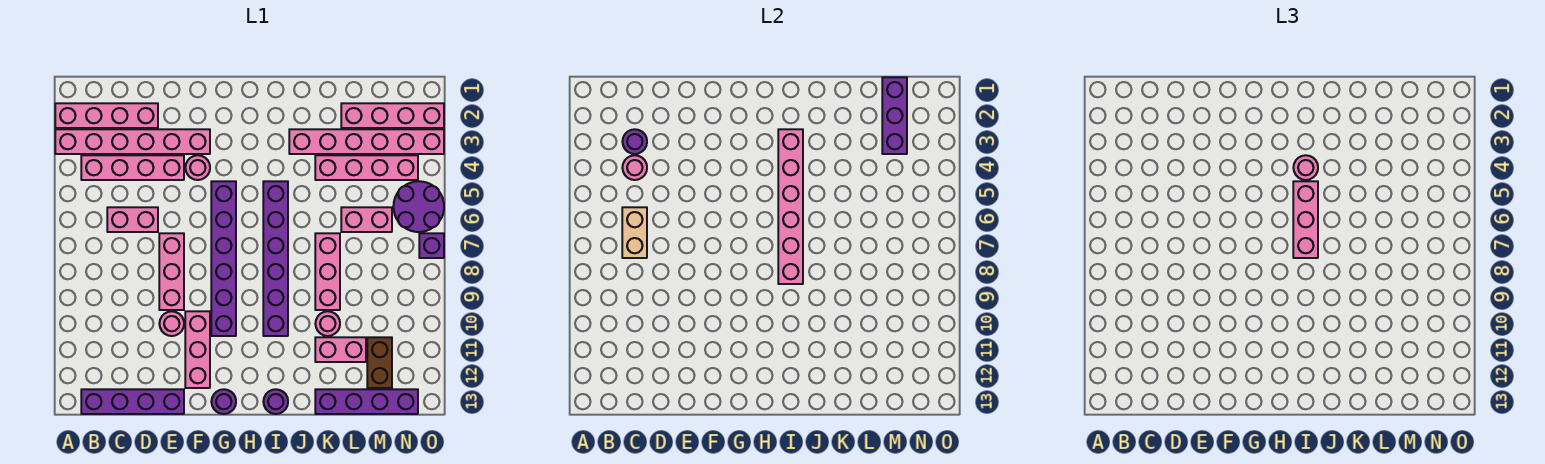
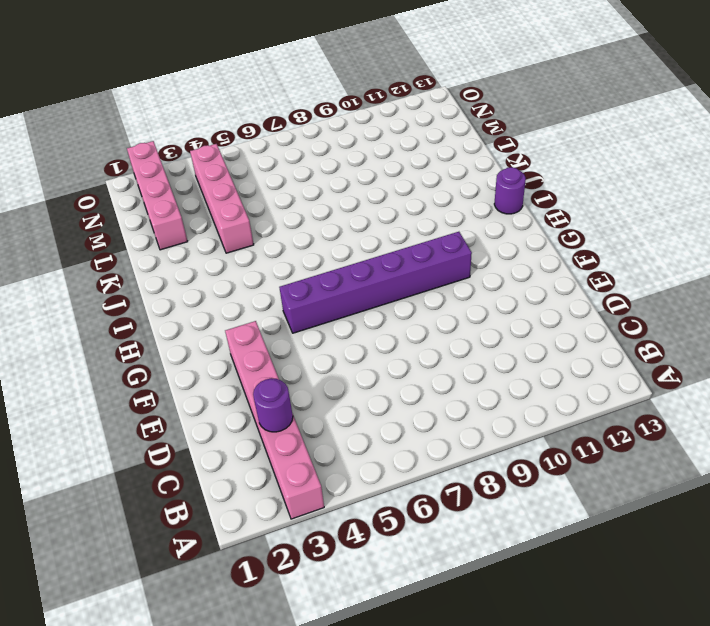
none -> pink 1x4 brick [55,103,158,128]
none -> pink 1x4 brick [81,155,184,180]
none -> purple 1x4 brick [81,389,184,414]
none -> pink 1x2 brick [107,207,158,232]

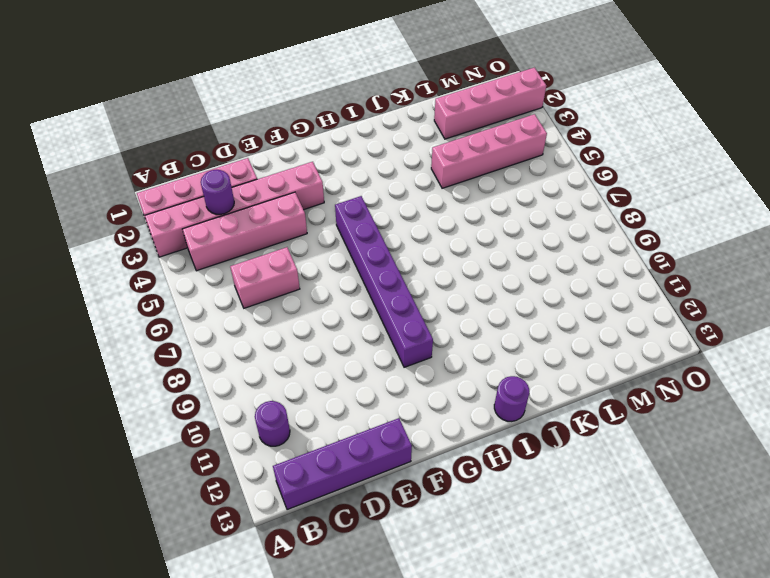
purple 1x1 round brick [255,401,290,446] -> purple 1x1 round brick moved to [211,389,236,414]
none -> pink 1x3 brick [159,233,184,310]
none -> pink 1x1 round brick [159,311,184,336]
none -> pink 1x1 round brick [185,155,210,180]
none -> pink 1x3 brick [185,311,210,388]

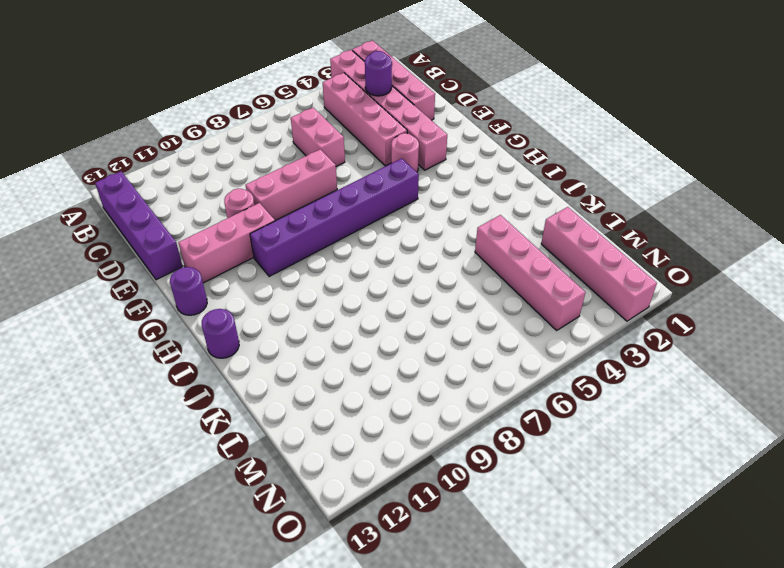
none -> purple 1x6 brick [263,181,288,336]
none -> pink 1x6 brick [289,129,444,154]
none -> pink 1x3 brick [315,233,340,310]
none -> pink 1x1 round brick [315,311,340,336]

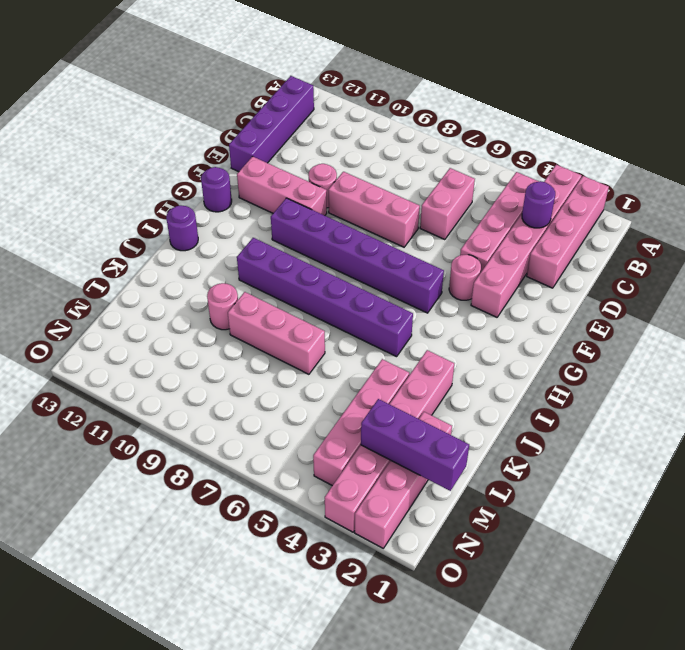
none -> pink 1x2 brick [315,337,366,362]
none -> purple 1x4 brick [315,389,418,414]
none -> pink 1x2 brick [341,207,392,232]
none -> brown 1x2 brick [367,337,392,388]

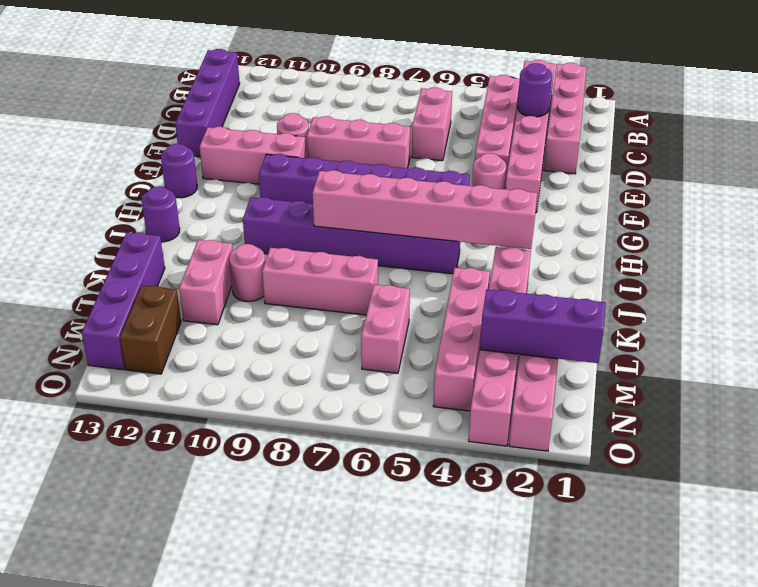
brown 1x2 brick [120,285,181,374] -> brown 1x2 brick turned to [367,337,392,388]
none -> purple 2x2 round brick [393,181,444,232]
none -> purple 1x1 brick [419,233,444,258]
none -> pink 1x1 round brick [622,155,647,180]
none -> tan 1x2 brick [622,207,647,258]

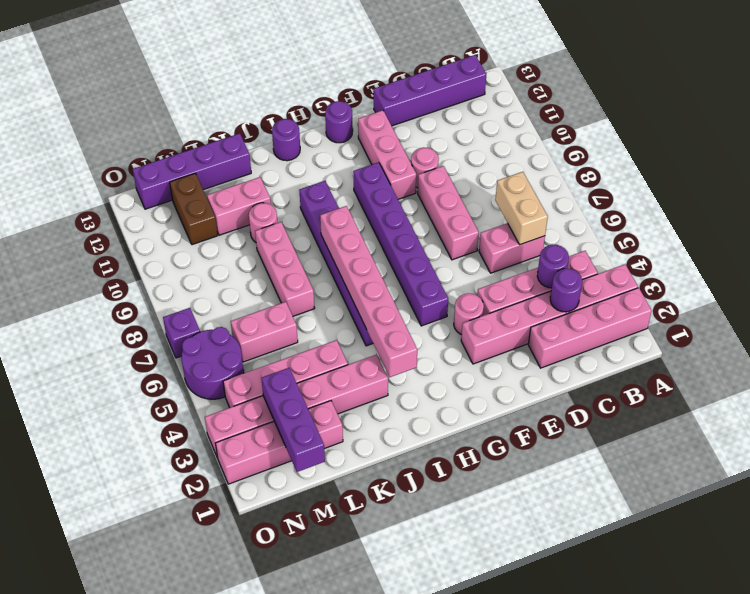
purple 1x1 round brick [537,245,569,288] -> pink 1x1 round brick [622,155,647,180]
none -> pink 1x1 round brick [1293,155,1318,180]
none -> pink 1x3 brick [1293,181,1318,258]

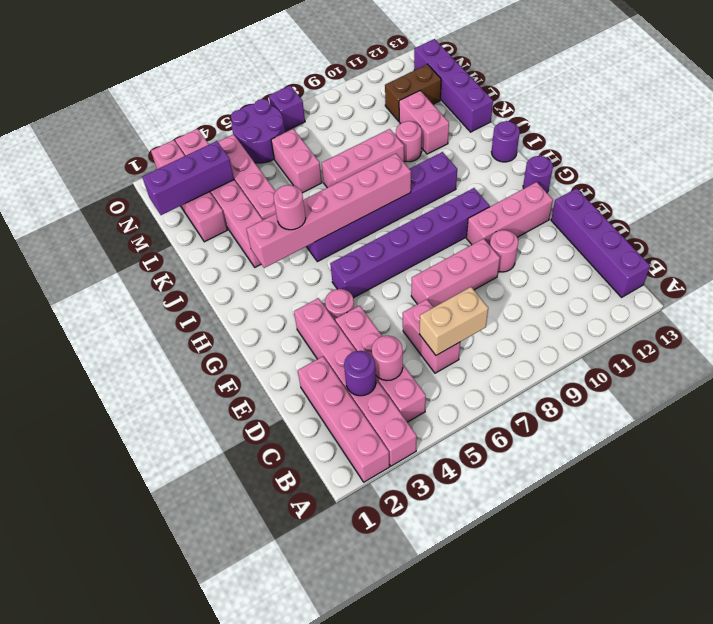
none -> pink 1x3 brick [1293,181,1318,258]

